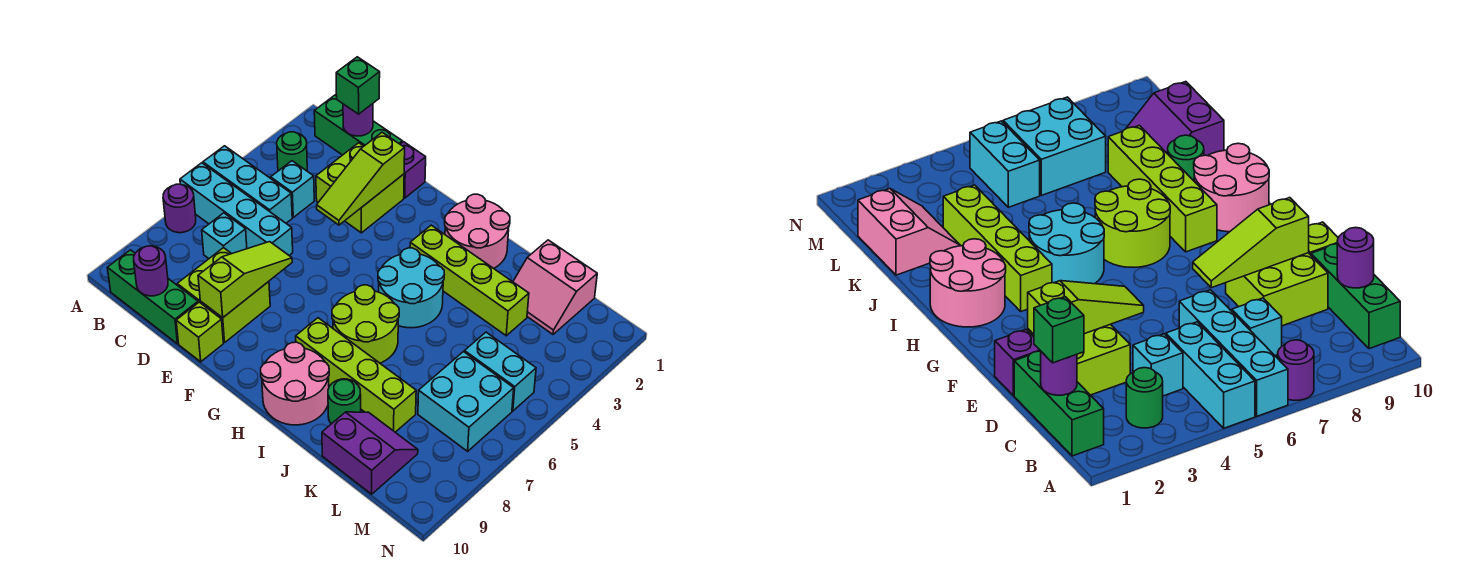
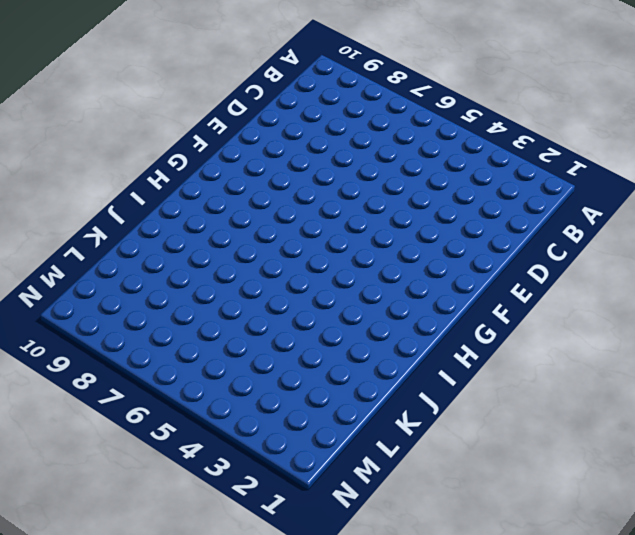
none -> cyan 1x3 brick [203,146,292,223]
none -> cyan 1x4 brick [180,163,293,255]
none -> purple 1x1 round brick [163,184,196,233]

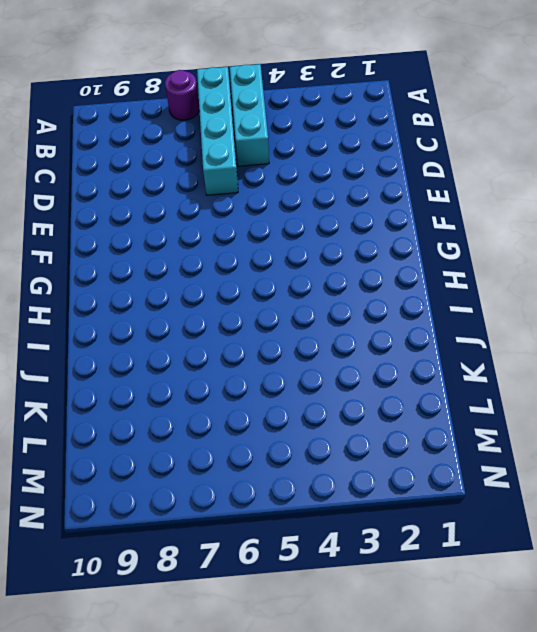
none -> green 1x3 brick [314,95,402,155]
none -> green 1x1 round brick [277,132,307,171]
none -> green 1x3 brick [107,250,198,344]

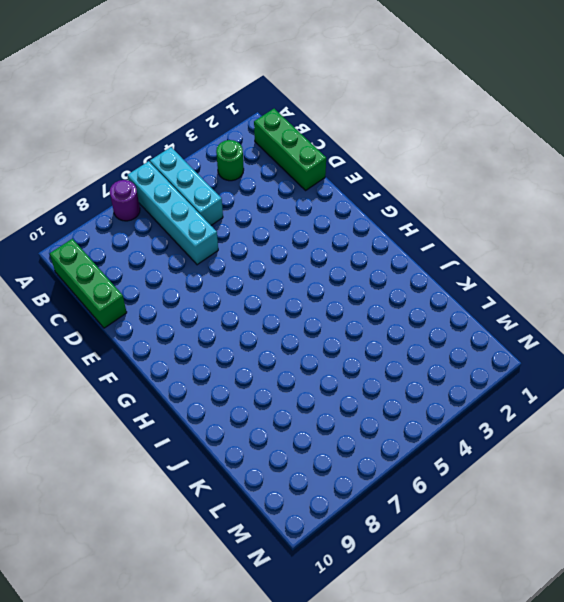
none -> cyan 1x1 brick [271,161,314,217]
none -> cyan 1x1 brick [202,213,247,258]
none -> lime 2x2 brick [316,143,404,233]

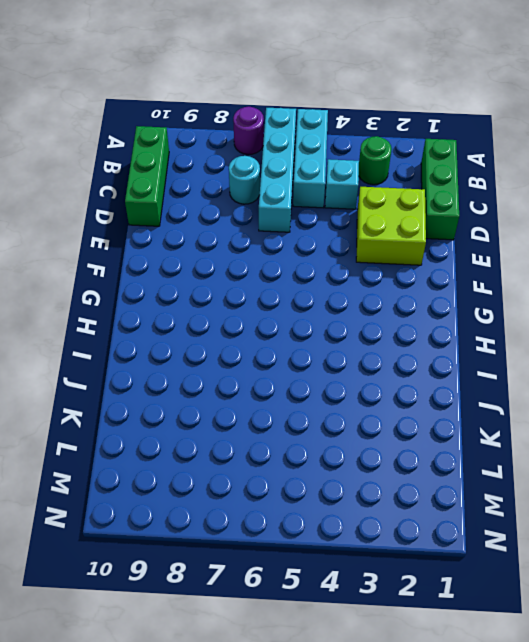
cyan 1x1 round brick [229,156,260,204] -> cyan 1x1 brick [202,213,247,258]
none -> lime 2x2 brick [177,248,270,343]
none -> purple 1x1 brick [400,142,426,198]
none -> lime 1x1 brick [176,302,223,362]

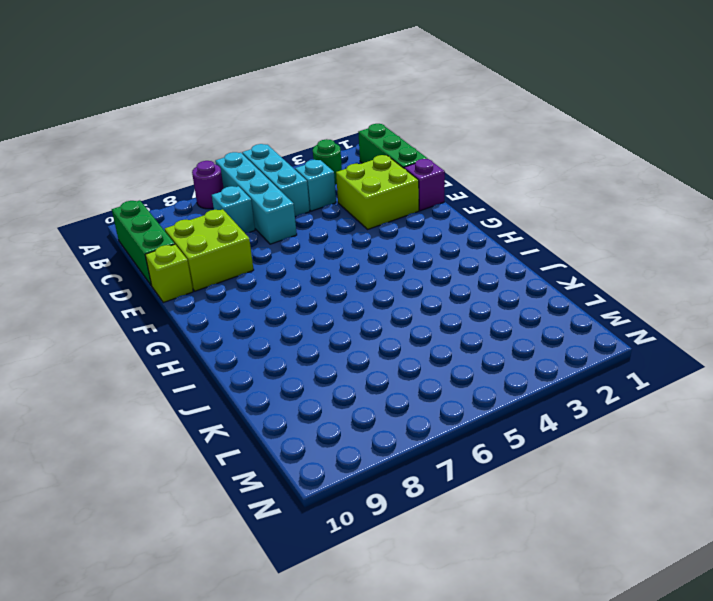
none -> pink 2x2 round brick [445,194,510,268]
none -> lime 1x4 brick [410,225,529,336]
none -> cyan 2x2 round brick [378,248,444,328]

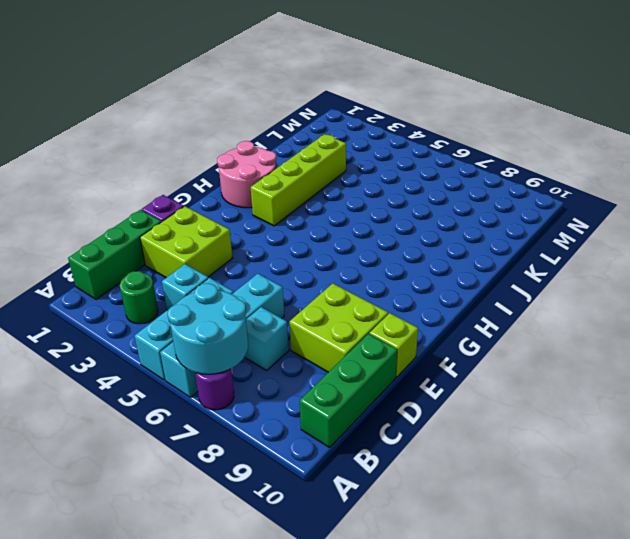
cyan 2x2 round brick [168,283,248,374] -> cyan 2x2 round brick moved to [378,248,444,328]
none -> lime 2x2 round brick [332,285,399,363]
none -> lime 1x4 brick [296,318,416,432]
none -> pink 2x2 round brick [261,342,329,425]

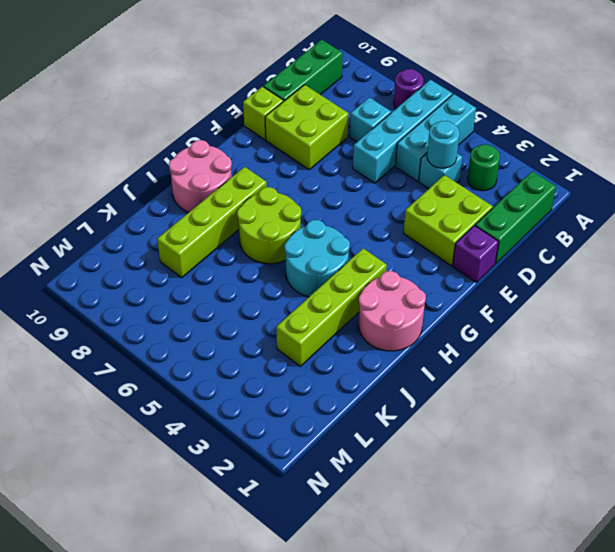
cyan 1x1 round brick [427,121,460,168] -> none
none -> green 1x1 round brick [328,379,361,424]
none -> pink 2x2 slope [513,240,597,334]
none -> purple 2x2 slope [322,412,418,494]

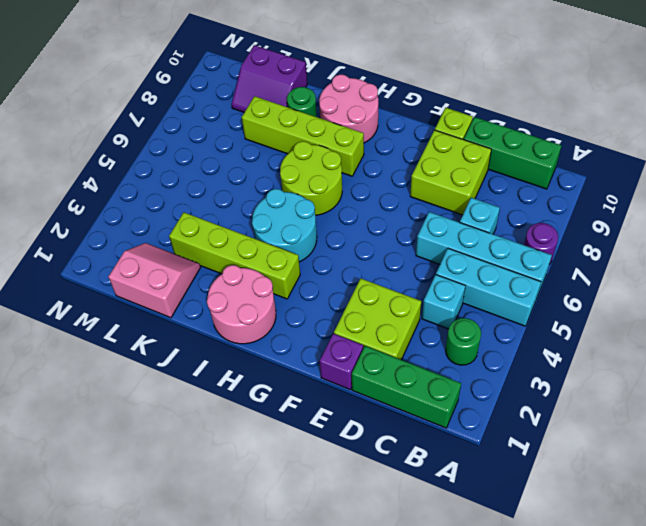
none -> cyan 1x2 brick [465,332,536,411]
none -> cyan 2x2 brick [418,352,514,451]
none -> purple 1x1 round brick [343,104,373,136]

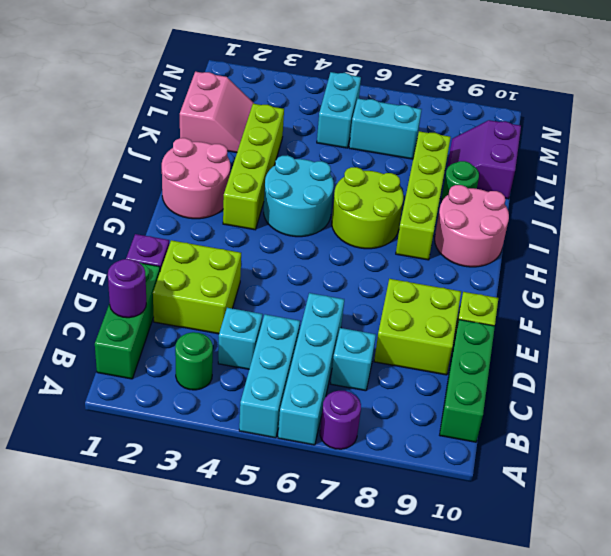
cyan 1x2 brick [349,99,422,159] -> cyan 2x2 brick [418,352,514,451]
none -> purple 1x1 round brick [134,246,168,296]
none -> lime 1x3 slope [317,132,405,225]
none -> lime 1x3 slope [198,242,292,318]

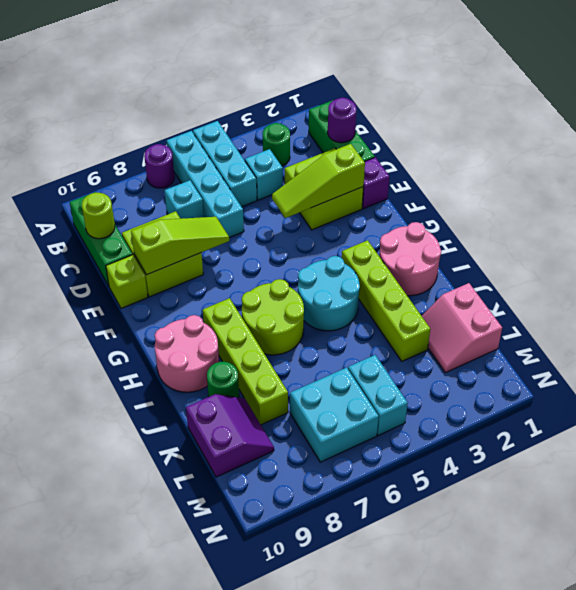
lime 1x1 round brick [82,193,115,239] -> purple 1x1 round brick [134,246,168,296]
none -> green 1x1 brick [336,57,380,114]

